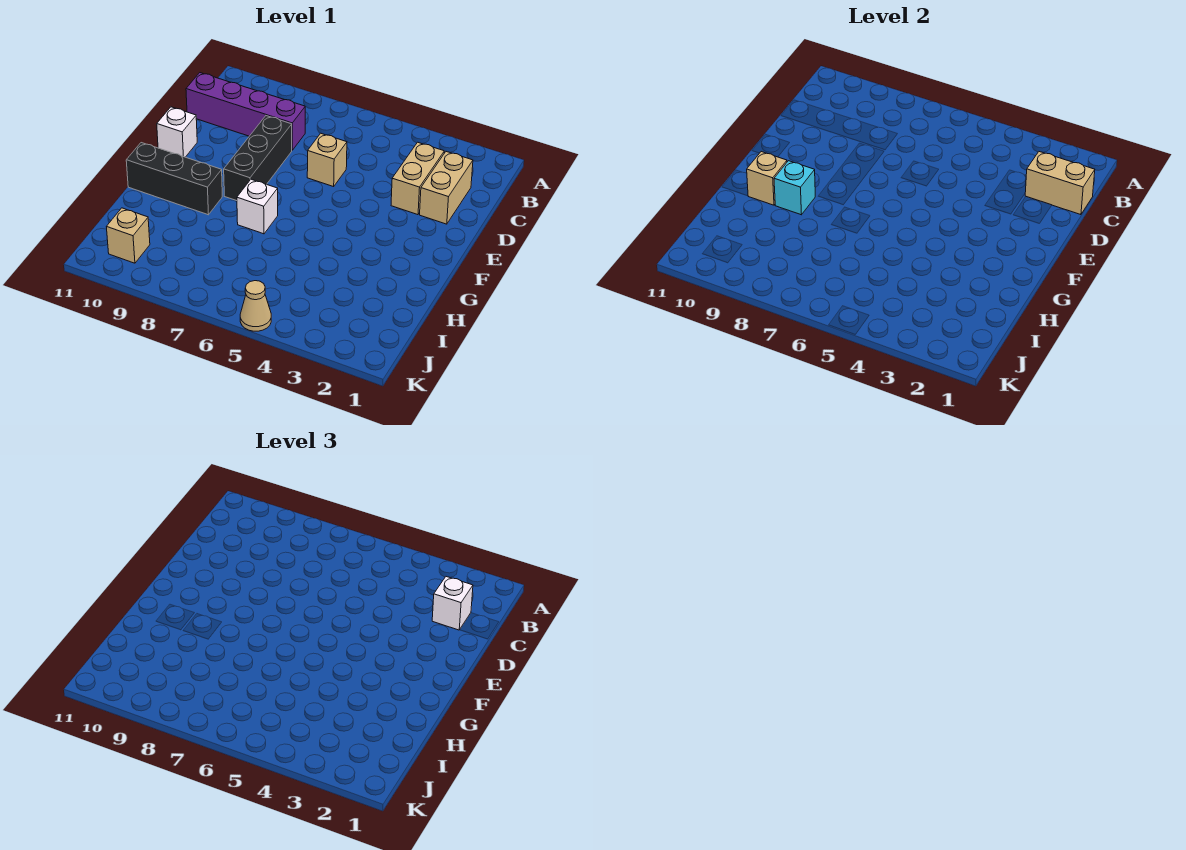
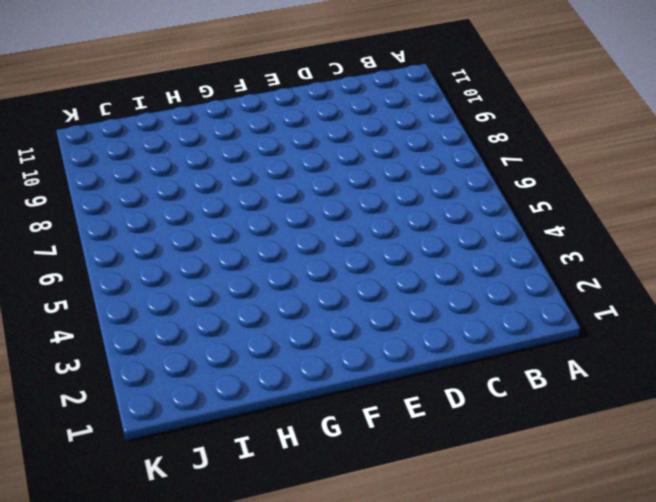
none -> tan 1x2 brick [420,152,473,224]
none -> tan 1x2 brick [391,142,444,215]
none -> purple 1x4 brick [186,73,305,150]

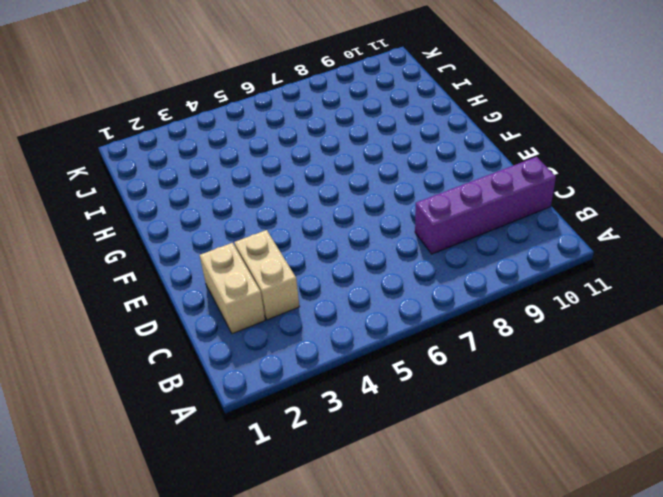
none -> tan 1x1 brick [307,133,347,187]
none -> black 1x3 brick [224,116,292,201]
none -> white 1x1 brick [157,107,197,157]

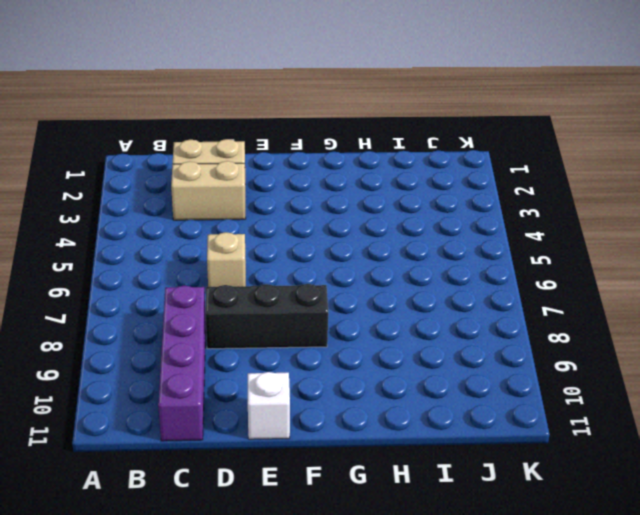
none -> white 1x1 brick [237,179,278,234]
none -> black 1x3 brick [126,143,222,215]
none -> tan 1x1 brick [107,208,150,263]

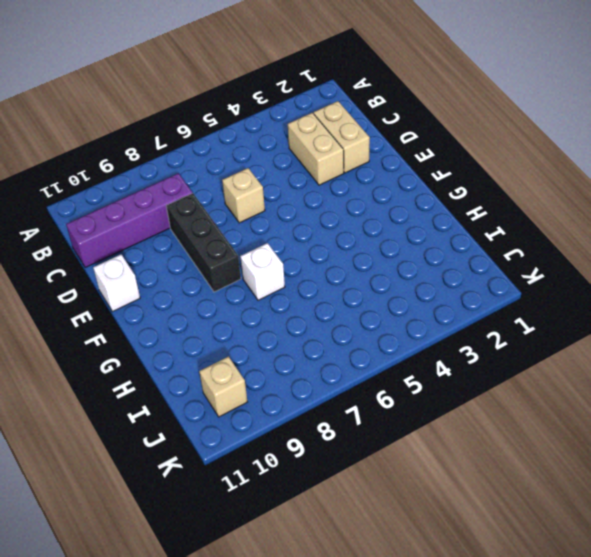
none -> black 1x3 brick [126,143,222,215]
none -> tan 1x1 cone [240,281,271,331]
none -> tan 1x2 brick [1025,152,1095,215]

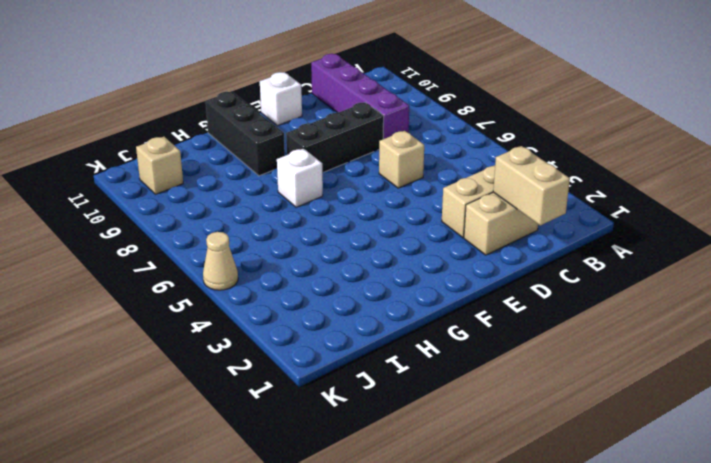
none -> cyan 1x1 brick [774,161,815,215]
none -> tan 1x1 brick [747,152,787,205]
none -> white 1x1 brick [432,577,473,630]

